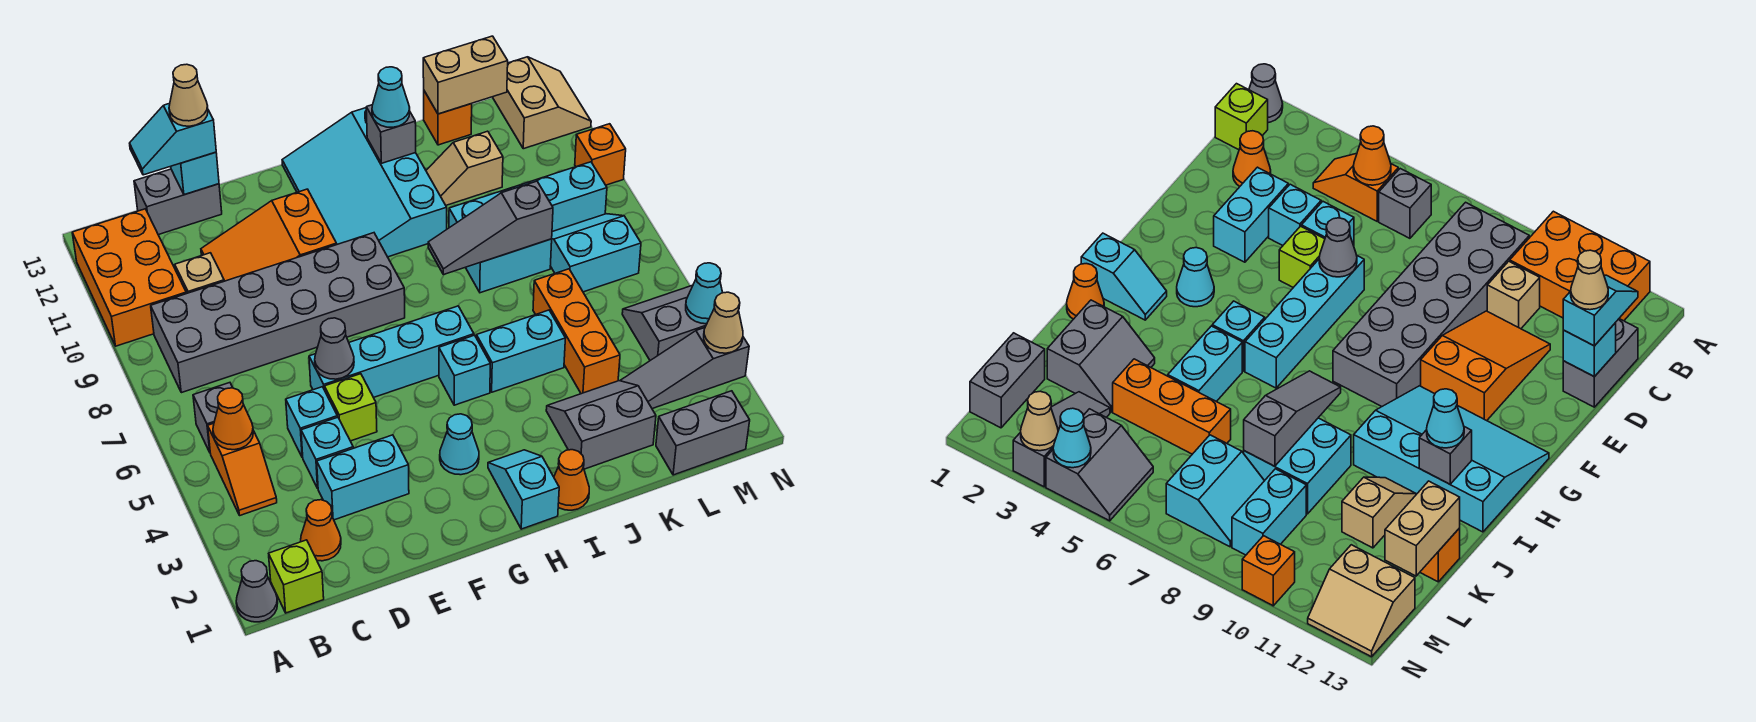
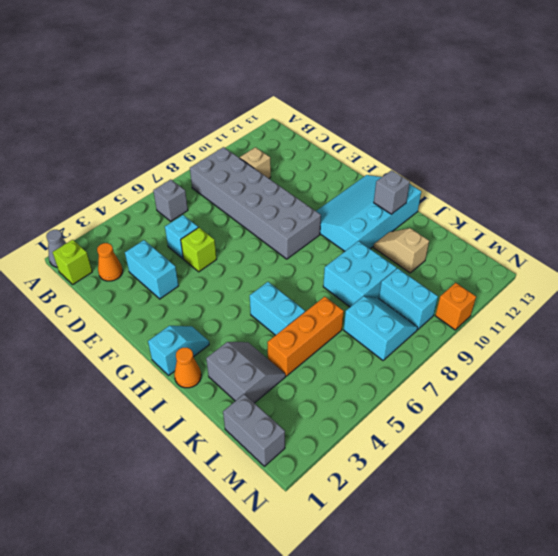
none -> orange 2x3 brick [72,209,186,346]
none -> orange 1x2 slope [208,423,277,515]
none -> grey 1x2 brick [134,169,222,235]
none -> cyan 1x1 brick [301,417,353,488]

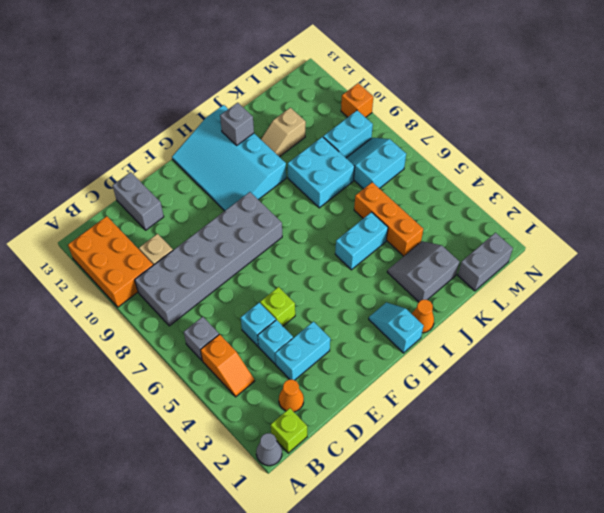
grey 1x2 brick [112,172,164,230] -> grey 1x2 brick turned to [134,169,222,235]
none -> orange 2x3 slope [201,189,337,281]
none -> cyan 1x4 brick [309,306,474,397]
none -> cyan 1x1 cone [440,414,479,475]
none -> cyan 1x1 brick [439,335,490,405]

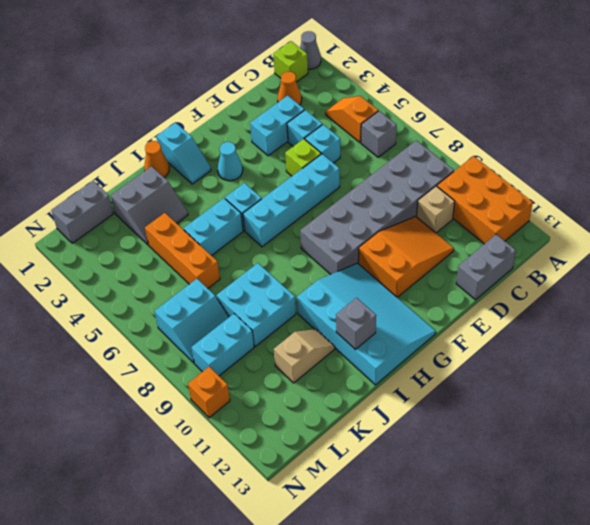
none -> orange 1x1 brick [424,91,472,145]
none -> grey 1x3 slope [621,328,749,409]
none -> grey 2x2 slope [622,285,707,360]
none -> tan 2x2 slope [493,57,591,149]

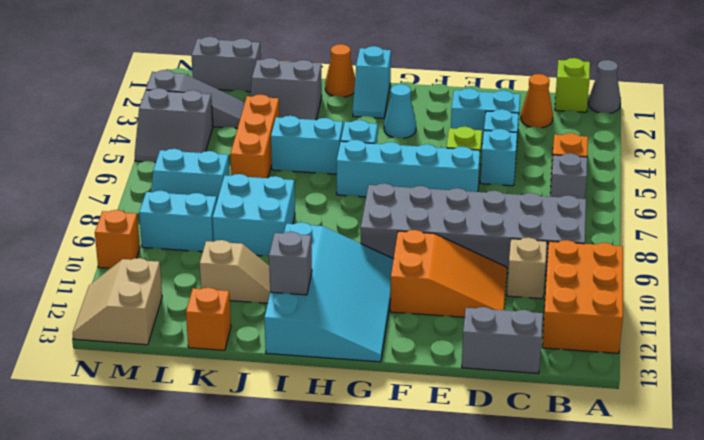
none -> orange 1x1 cone [213,388,253,450]
none -> cyan 1x1 brick [171,152,219,195]
none -> grey 1x1 cone [315,318,354,379]
none -> grey 1x3 slope [428,181,553,275]

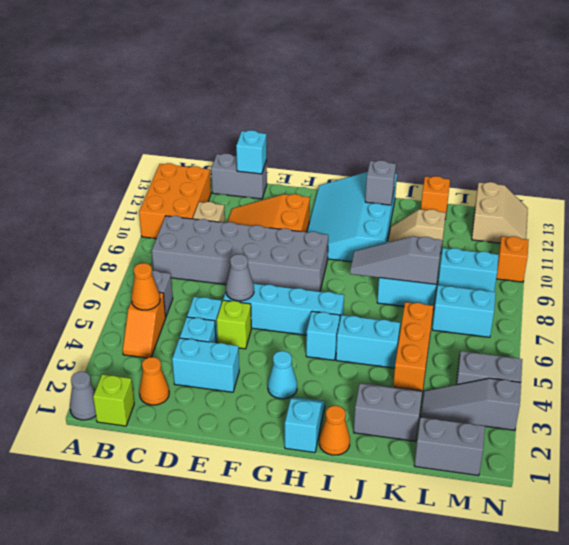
none -> tan 1x2 brick [423,36,508,114]
none -> tan 1x1 cone [704,292,743,353]
none -> cyan 1x1 cone [686,263,723,324]
none -> cyan 1x2 slope [130,104,216,175]

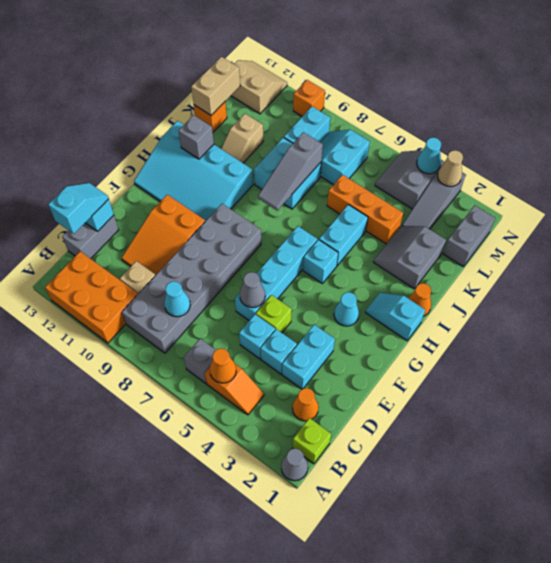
cyan 1x1 cone [164,281,190,317] -> cyan 1x1 cone moved to [372,67,410,127]
cyan 1x2 slope [48,183,109,234] -> cyan 1x2 slope turned to [130,104,216,175]
none -> tan 1x1 cone [169,64,208,126]

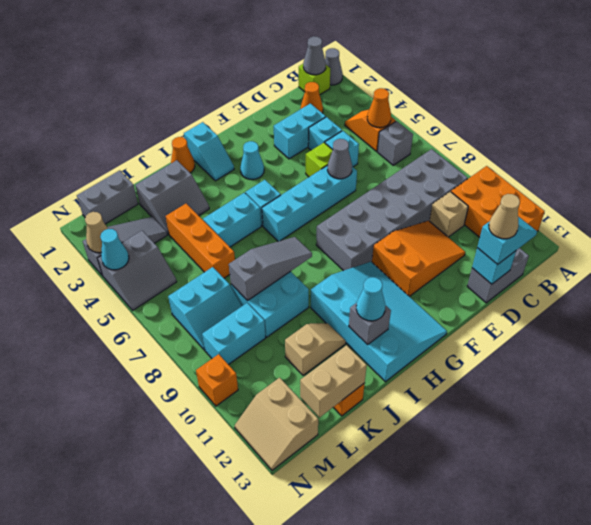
grey 1x1 cone [303,36,326,75] -> none

